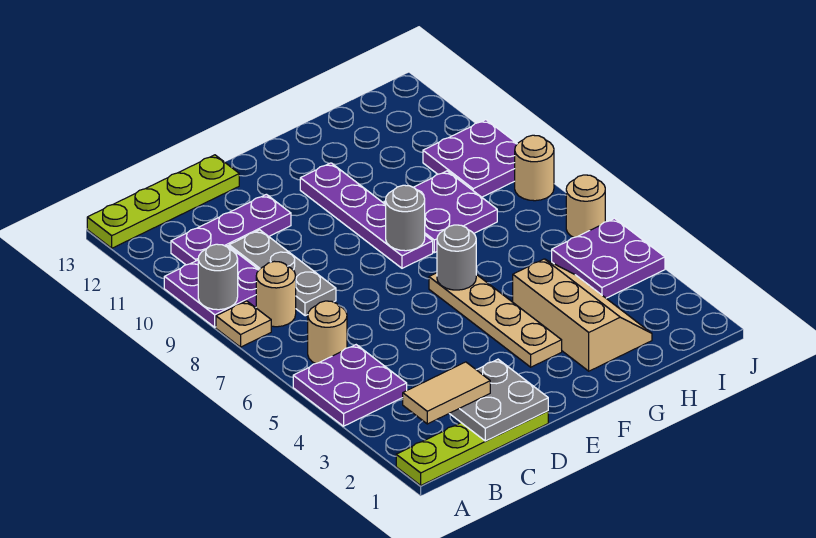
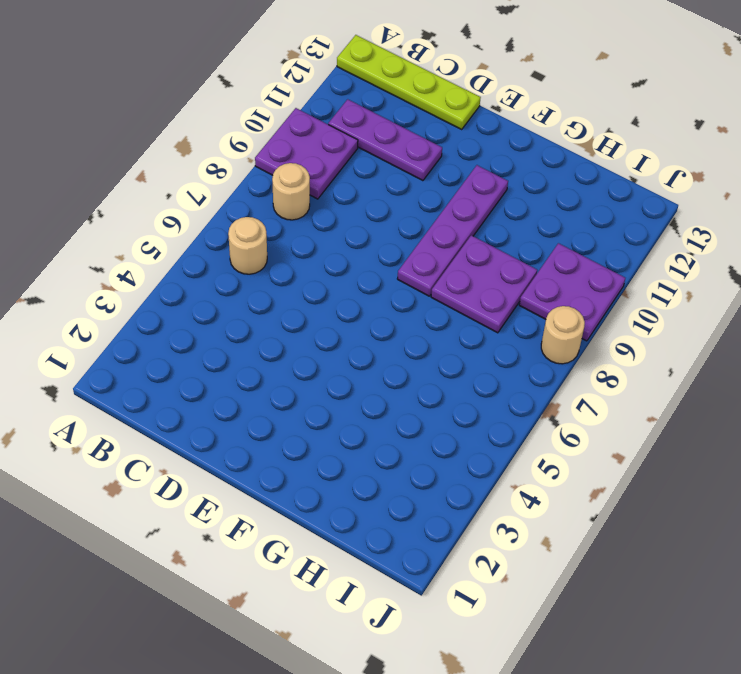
none -> lime 1x4 plate [396,411,548,485]
none -> purple 2x2 plate [293,345,407,426]
none -> tan 1x1 plate [216,301,271,347]

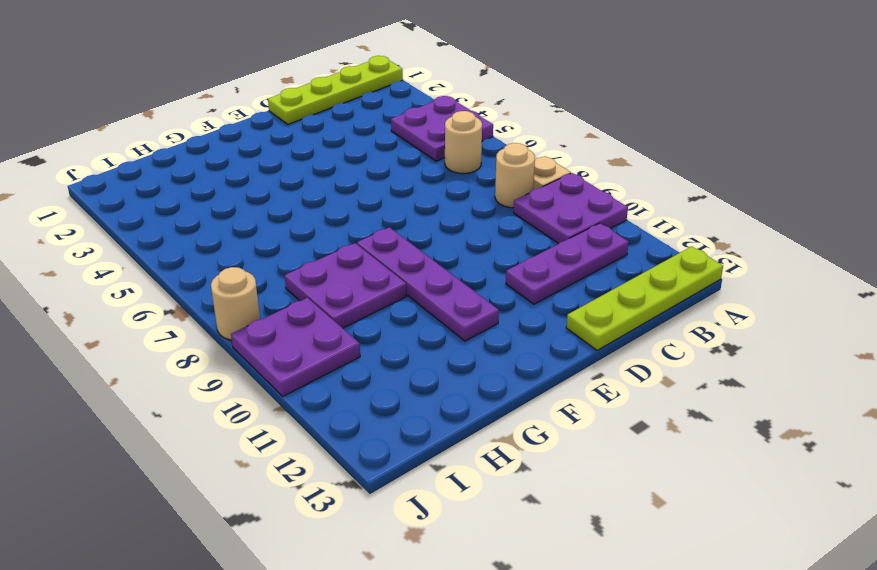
none -> grey 1x3 plate [229,230,336,316]
none -> tan 1x4 plate [429,273,562,367]
none -> tan 2x3 slope [513,259,652,371]

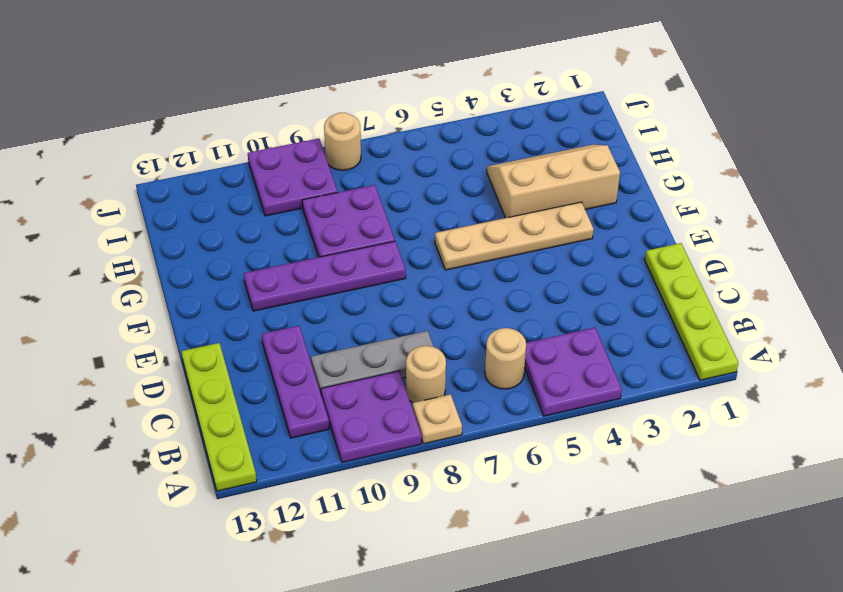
none -> purple 2x2 plate [552,218,665,298]
none -> tan 1x1 round brick [566,175,605,238]
none -> grey 1x1 round brick [198,244,238,310]

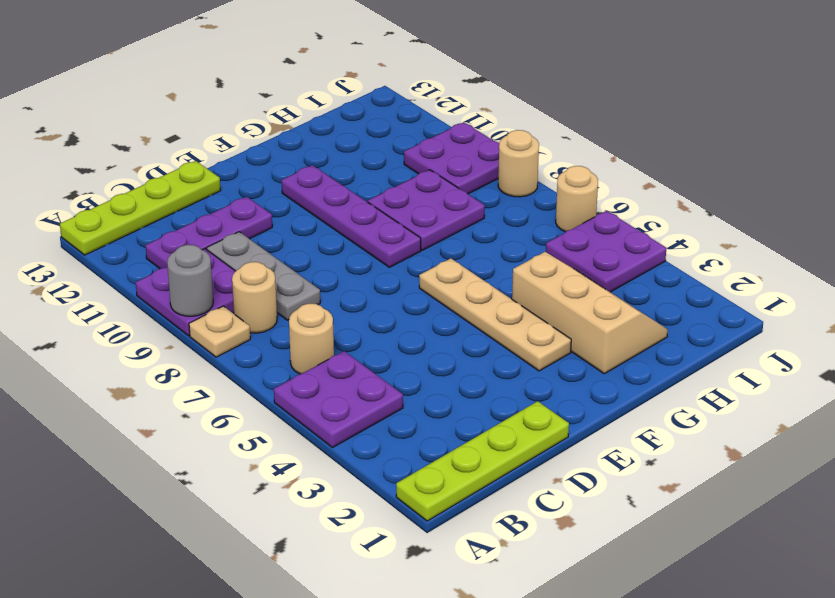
none -> grey 2x2 plate [449,359,548,441]
none -> grey 1x1 round brick [437,225,476,290]
none -> grey 1x1 round brick [386,185,425,251]

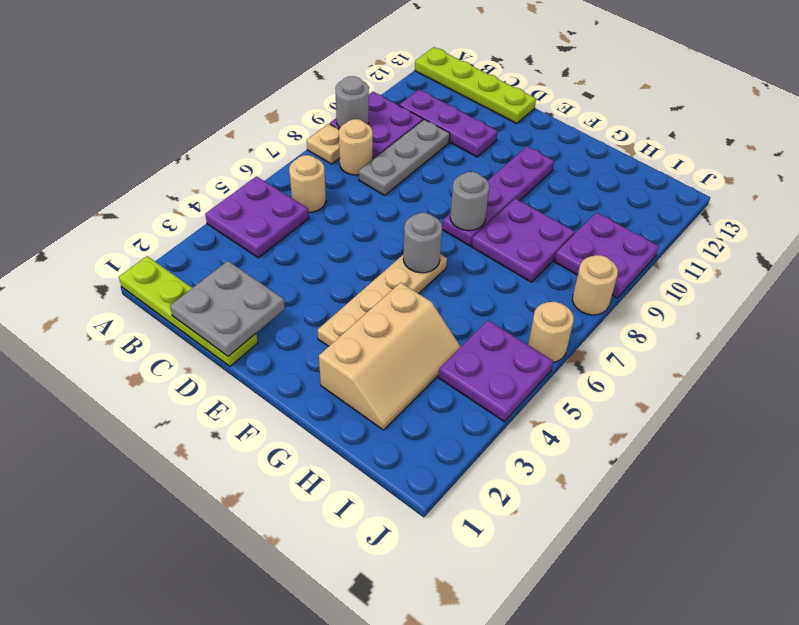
none -> tan 1x2 tile [403,362,490,424]

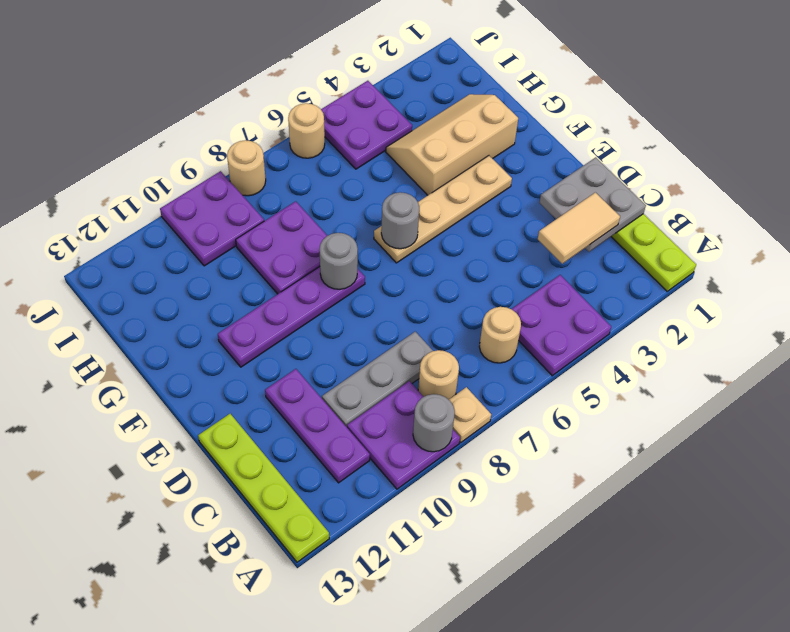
tan 1x2 tile [538,192,620,264] -> tan 1x2 tile turned to [403,362,490,424]

